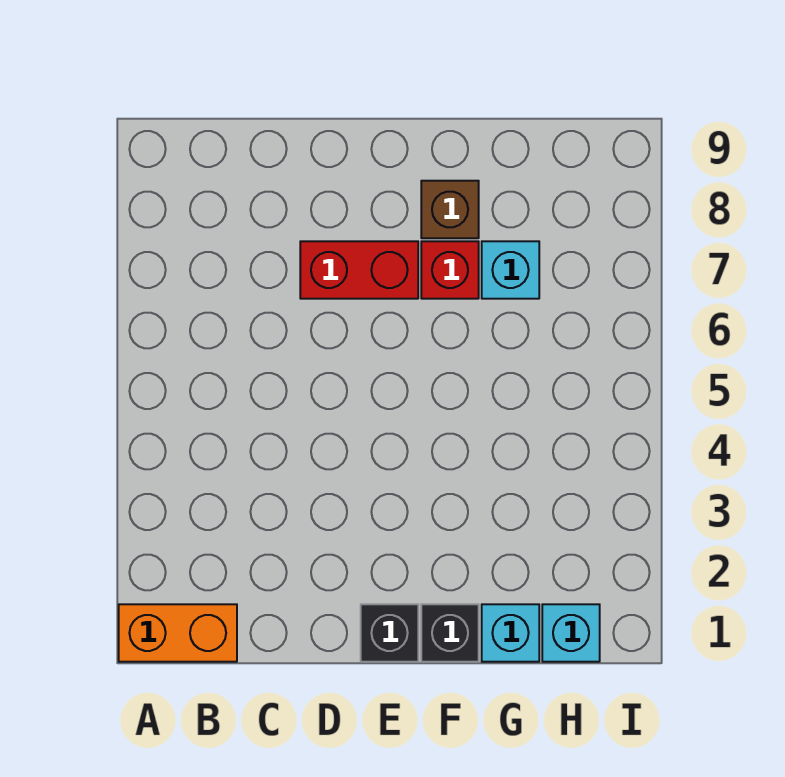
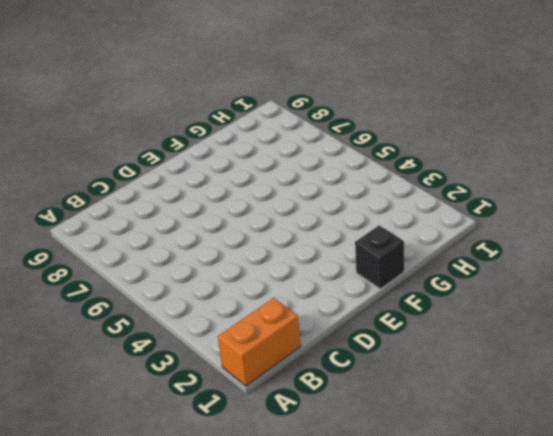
none -> red 1x2 brick [300,241,418,299]
none -> black 1x1 brick [361,604,418,662]

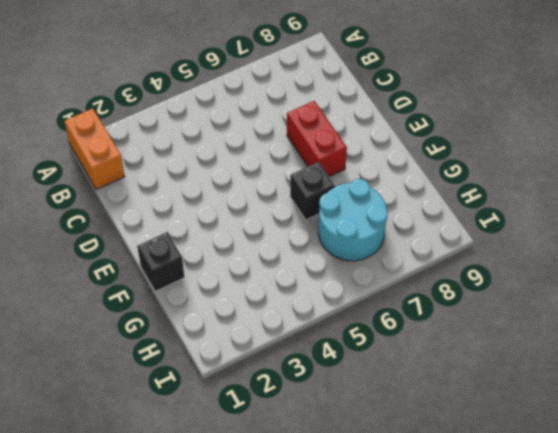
black 1x1 brick [290,162,335,220] -> black 1x1 brick moved to [361,604,418,662]
cyan 2x2 round brick [319,179,388,261] -> cyan 1x1 brick [482,241,539,299]
none -> red 1x1 brick [421,241,479,299]
none -> brown 1x1 brick [421,181,479,238]

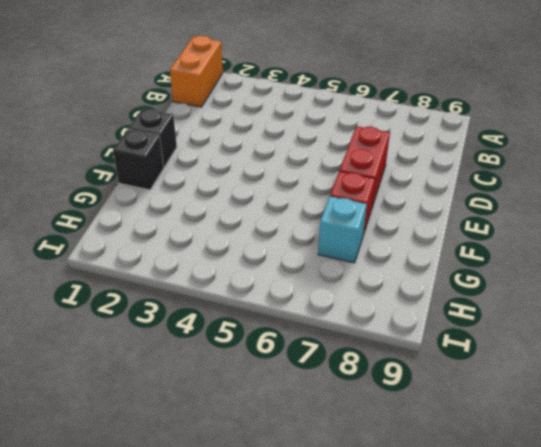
none -> brown 1x1 brick [421,181,479,238]
none -> cyan 1x1 brick [482,604,539,662]

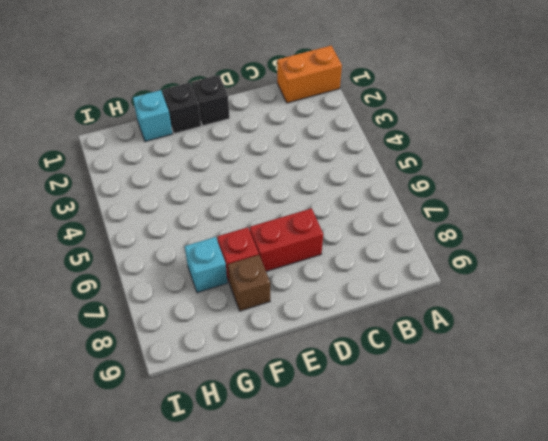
none -> cyan 1x1 brick [542,604,600,662]

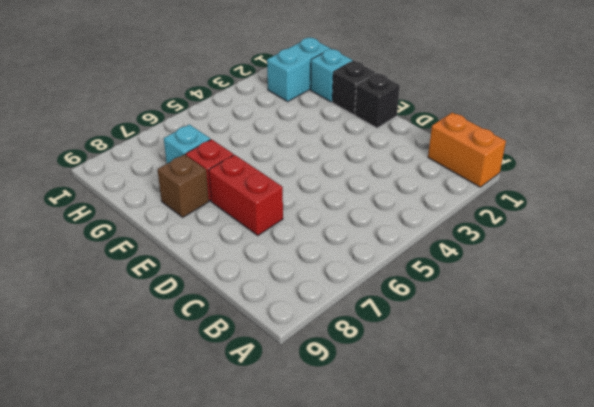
cyan 1x2 brick [267,38,330,102] -> cyan 1x1 brick [542,604,600,662]

